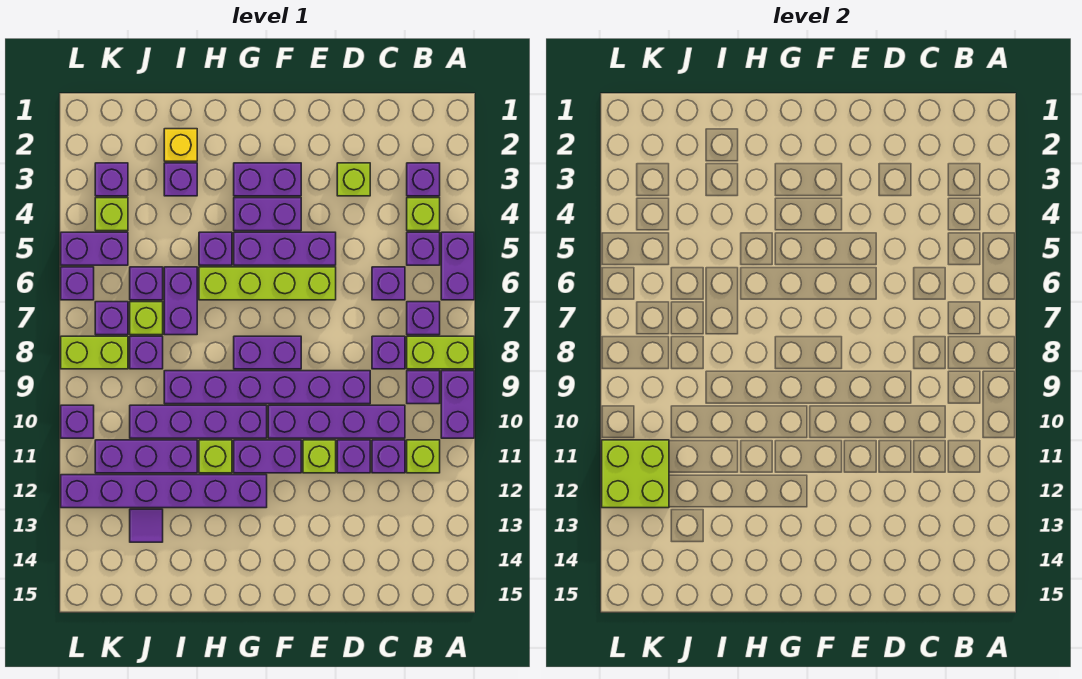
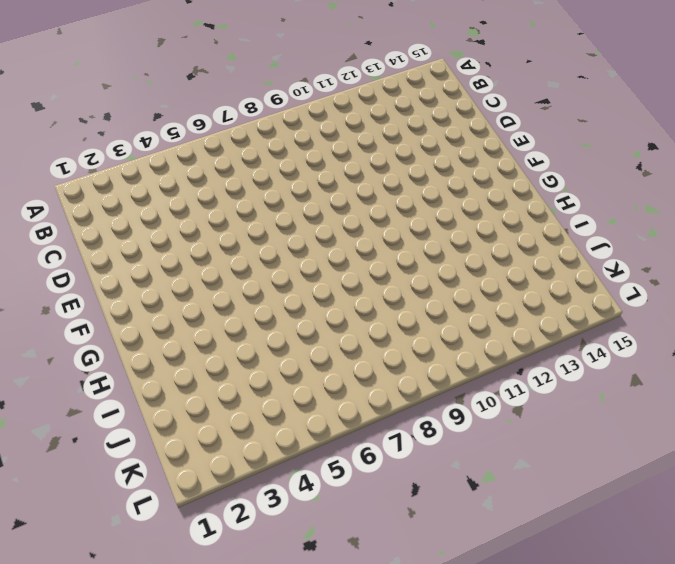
none -> purple 1x2 brick [441,232,474,300]
none -> lime 1x2 brick [407,336,474,369]
none -> purple 1x2 brick [441,371,474,438]
none -> purple 1x1 brick [407,163,440,196]

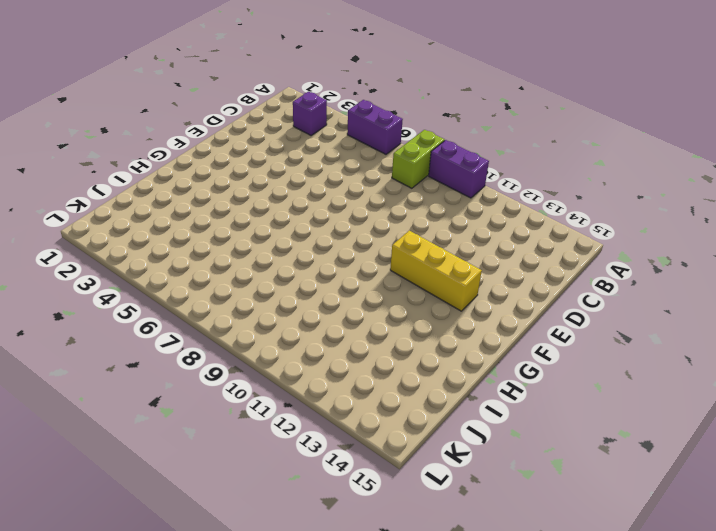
yellow 1x3 brick [390,231,482,311] -> purple 1x2 brick [234,440,301,473]
none -> lime 1x1 brick [407,198,440,231]
none -> purple 1x1 brick [407,232,440,265]
none -> purple 1x1 brick [407,302,440,335]
none -> purple 1x1 brick [407,371,440,404]

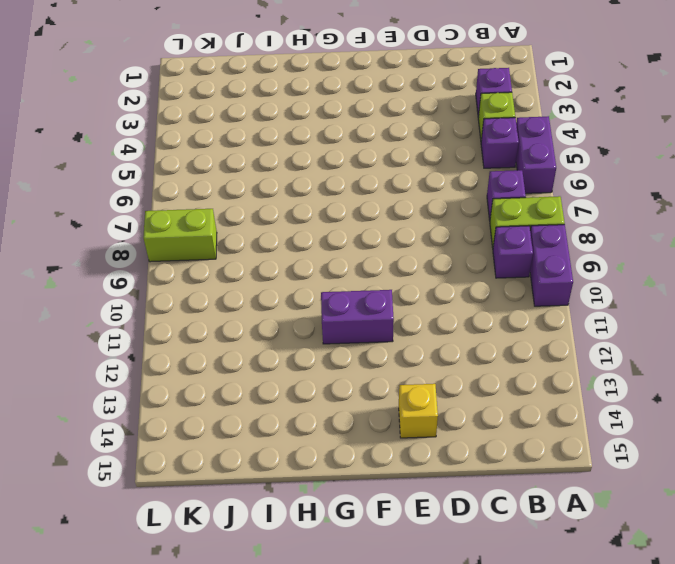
yellow 1x1 brick [399,384,438,438] -> yellow 1x1 brick moved to [164,129,197,161]
none -> lime 1x1 brick [407,440,440,473]
none -> purple 1x1 brick [372,267,405,300]
none -> purple 1x1 brick [372,336,405,369]
none -> purple 1x4 brick [268,405,405,438]

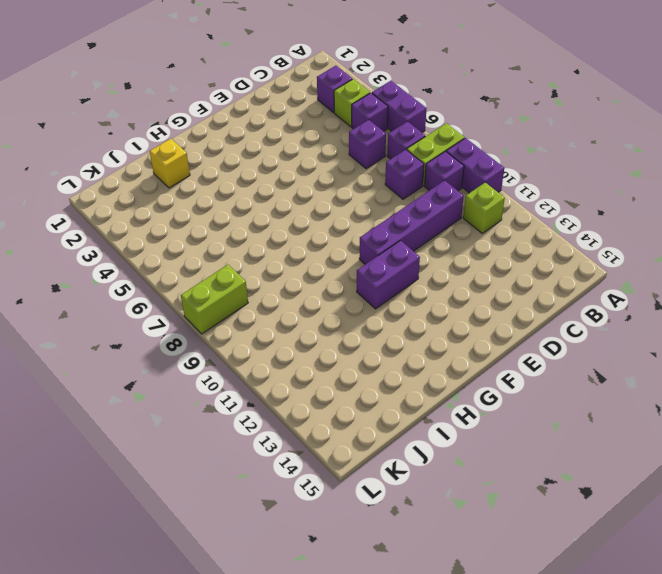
none -> purple 1x1 brick [372,440,405,473]
none -> lime 1x1 brick [337,163,370,196]
none -> purple 1x6 brick [164,371,370,404]
none -> purple 1x1 brick [337,440,370,473]

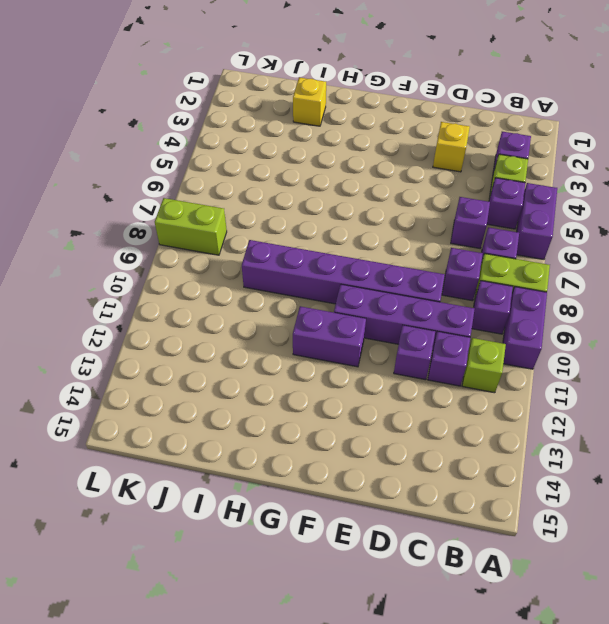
yellow 1x1 brick [433,122,470,172] -> lime 1x1 brick [337,163,370,196]
none -> purple 1x3 brick [234,232,336,265]
none -> lime 1x4 brick [199,267,336,300]
none -> lime 1x1 brick [303,440,336,473]
none -> purple 1x2 brick [234,163,301,196]

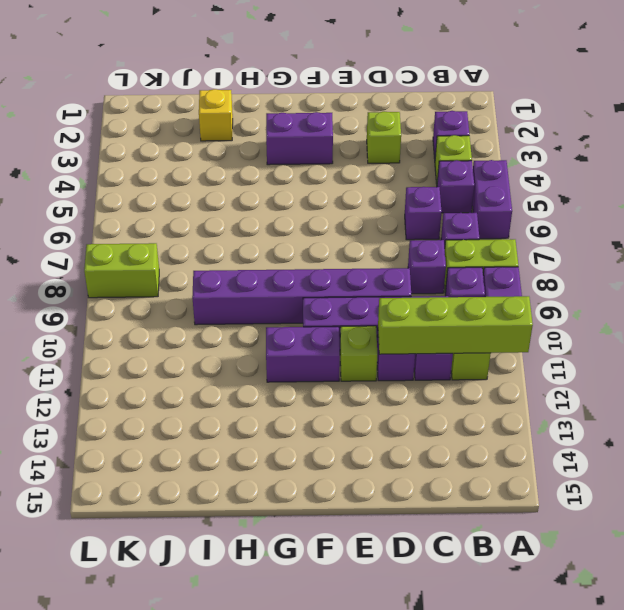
lime 1x4 brick [378,296,533,354] -> lime 1x4 brick moved to [199,267,336,300]
none -> purple 1x3 brick [234,232,336,265]
none -> purple 1x2 brick [234,198,301,231]
none -> purple 1x2 brick [234,336,301,369]
none -> purple 1x4 brick [130,405,267,438]

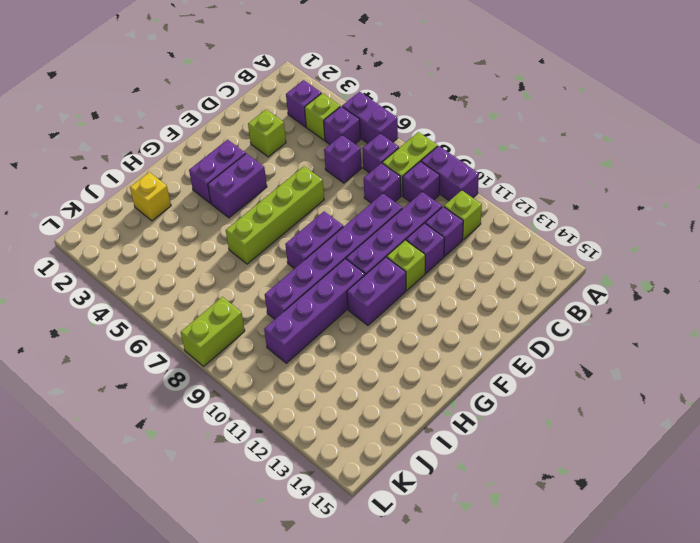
none -> purple 1x3 brick [234,232,336,265]
none -> purple 1x6 brick [61,475,267,508]
none -> purple 1x1 brick [199,232,232,265]
none -> lime 1x1 brick [199,440,232,473]

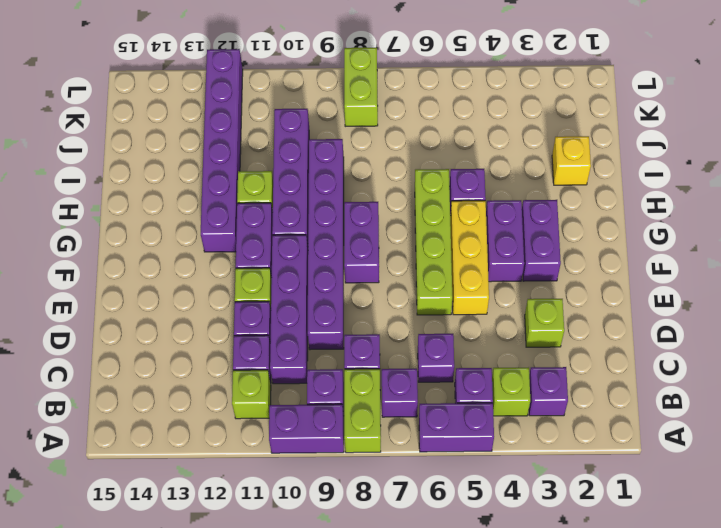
yellow 1x3 brick [450,201,489,315] -> purple 1x3 brick [234,232,336,265]
none -> purple 1x1 brick [164,163,197,196]
none -> purple 1x2 brick [164,267,197,335]
none -> purple 1x3 brick [95,440,197,473]
none -> purple 1x1 brick [130,267,163,300]

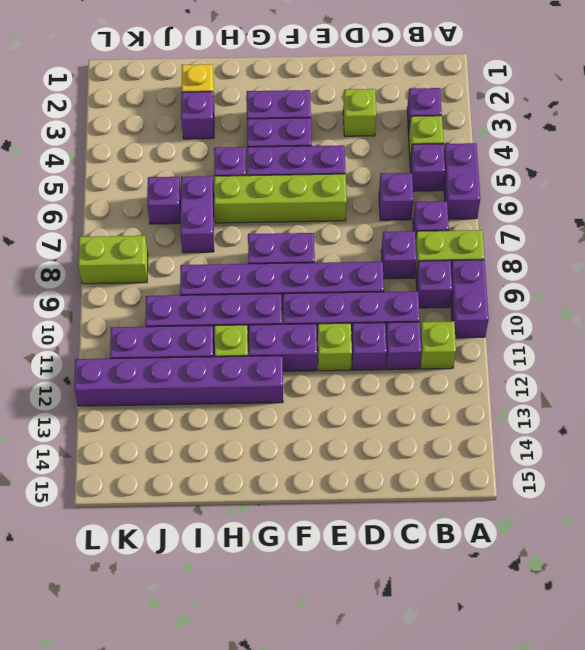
none -> lime 1x1 brick [130,302,163,335]
none -> purple 1x1 brick [130,336,163,369]
none -> purple 1x1 tile [130,509,163,542]
none -> purple 1x1 brick [95,163,128,196]

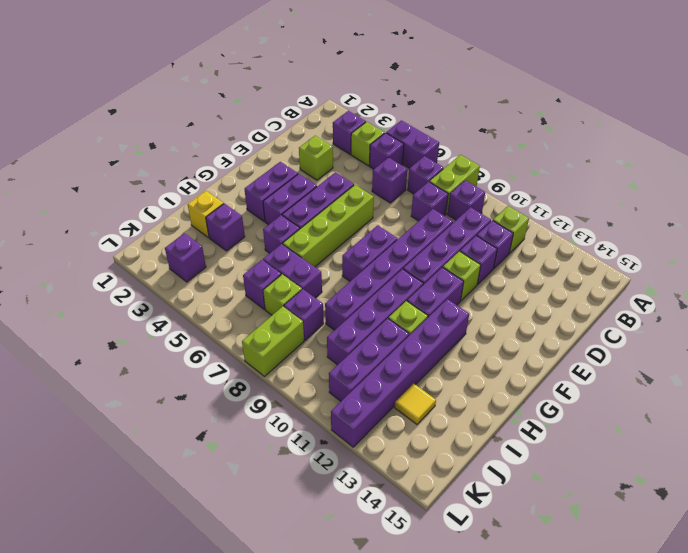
yellow 1x1 tile [395,383,436,424] -> purple 1x1 tile [130,509,163,542]
none -> purple 1x2 brick [441,371,474,438]
none -> lime 1x1 brick [95,198,128,231]
none -> purple 1x2 brick [61,232,128,265]
none -> purple 1x1 brick [95,302,128,335]

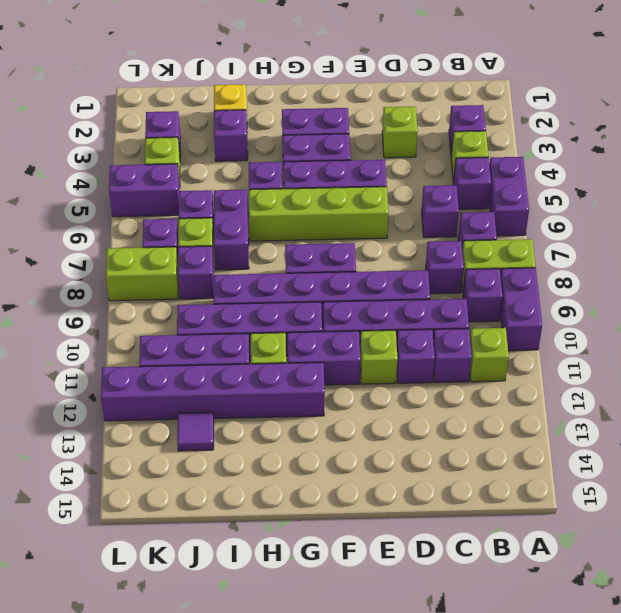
none -> purple 1x1 brick [61,267,94,300]
none -> purple 1x1 brick [61,405,94,438]
none -> lime 2x2 brick [602,440,669,508]

